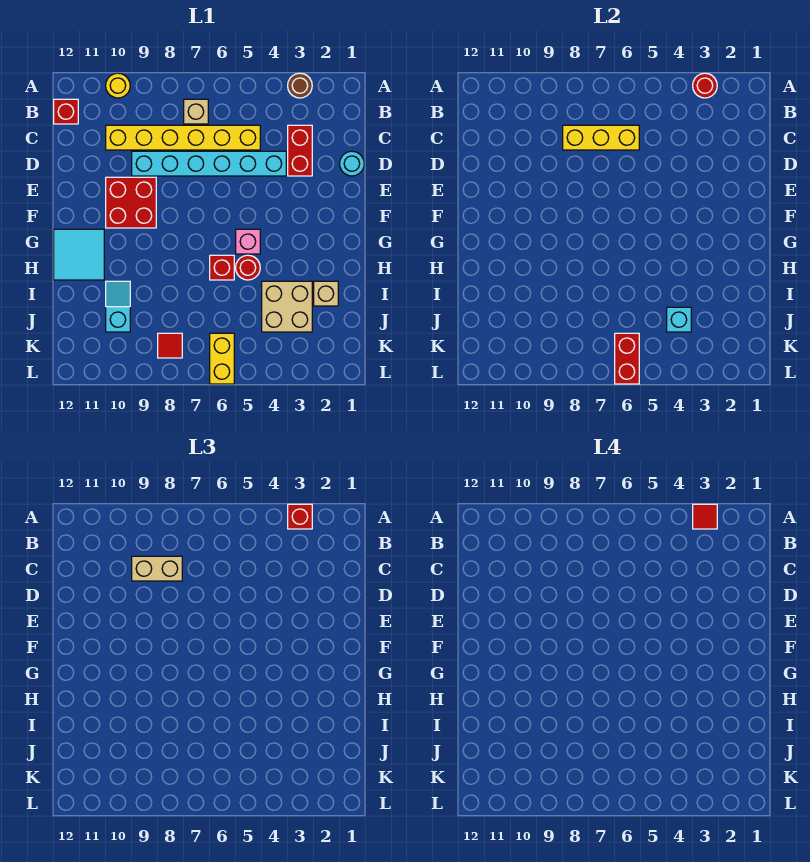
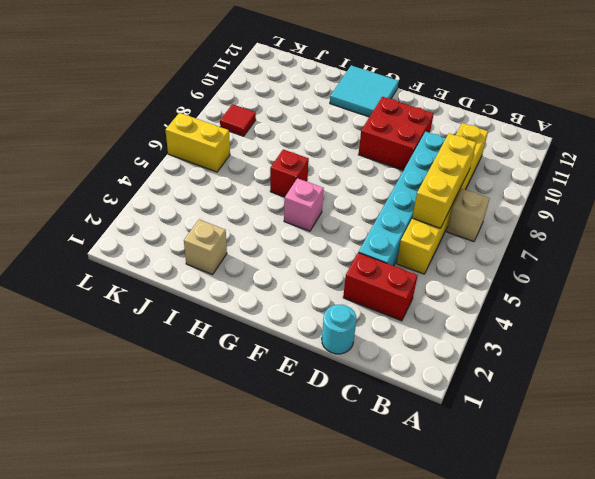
none -> brown 1x1 round brick [288,73,312,98]
none -> yellow 1x1 round brick [106,73,130,98]
none -> red 1x1 brick [54,99,78,124]

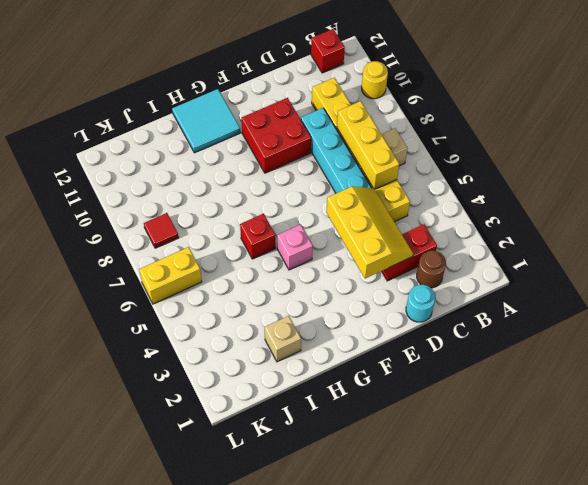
brown 1x1 round brick [417,251,446,288] -> brown 1x1 round brick moved to [288,73,312,98]
yellow 2x3 slope [326,187,413,278] -> none
none -> red 1x1 round brick [236,255,260,280]
none -> tan 2x2 brick [262,281,312,332]
none -> cyan 1x2 slope [106,281,130,332]

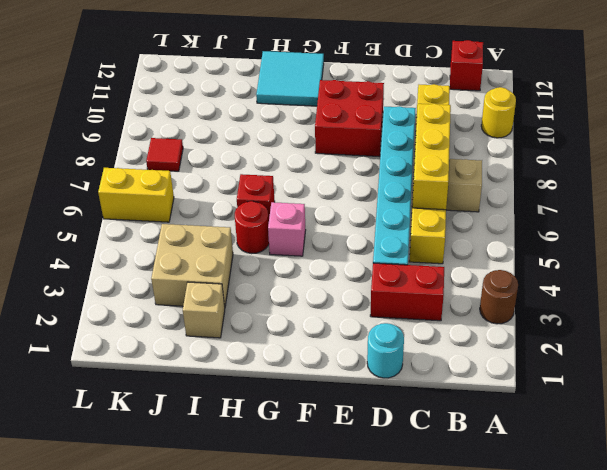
none -> cyan 1x2 slope [106,281,130,332]
none -> red 1x1 round brick [693,73,717,98]
none -> cyan 1x1 brick [667,307,691,332]

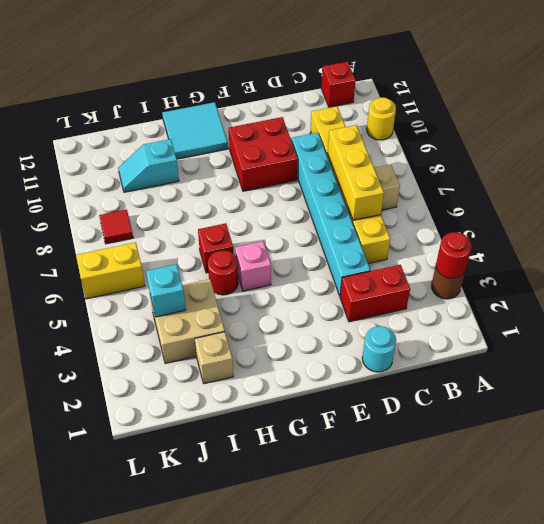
cyan 1x2 slope [118,139,179,192] -> cyan 1x2 slope turned to [106,281,130,332]
none -> red 1x2 brick [615,333,639,384]
none -> red 1x1 brick [288,504,312,529]
none -> tan 1x2 brick [132,556,182,581]

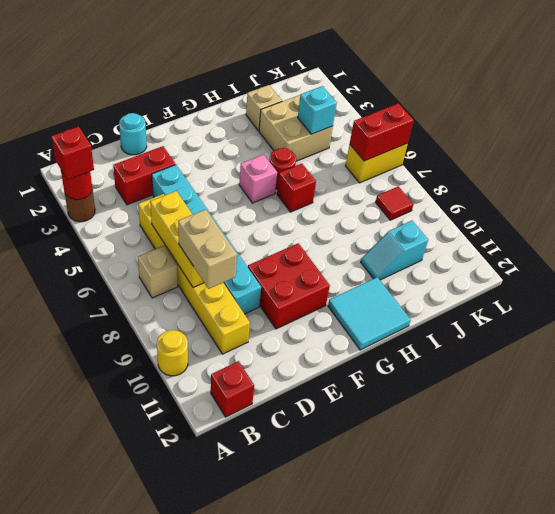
none -> red 1x1 tile [693,504,717,529]

